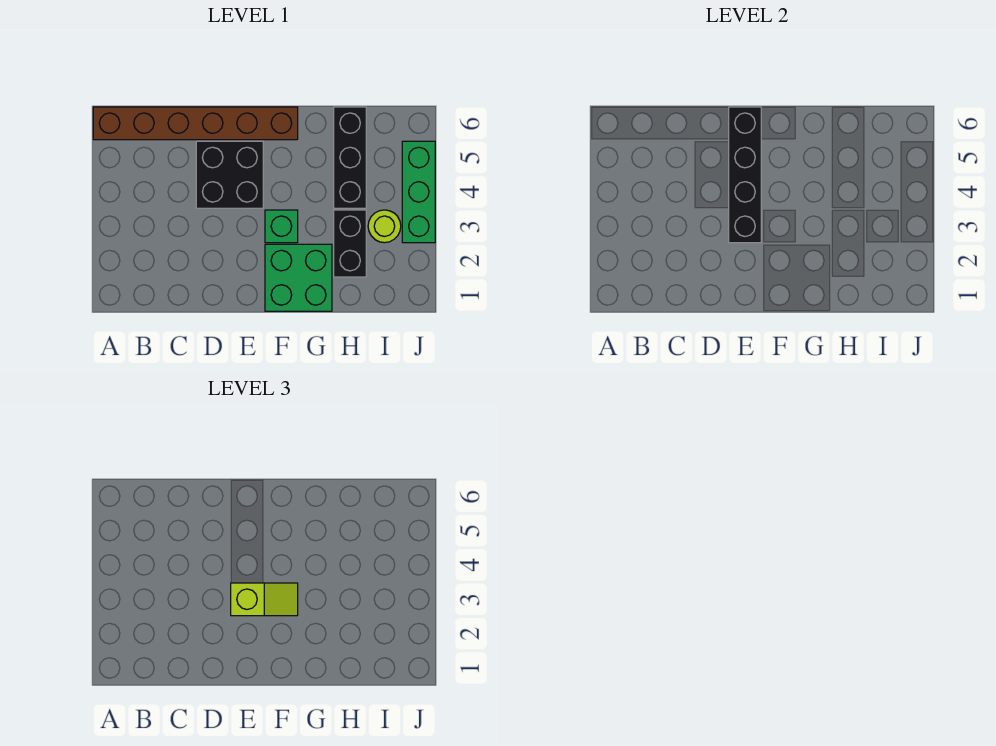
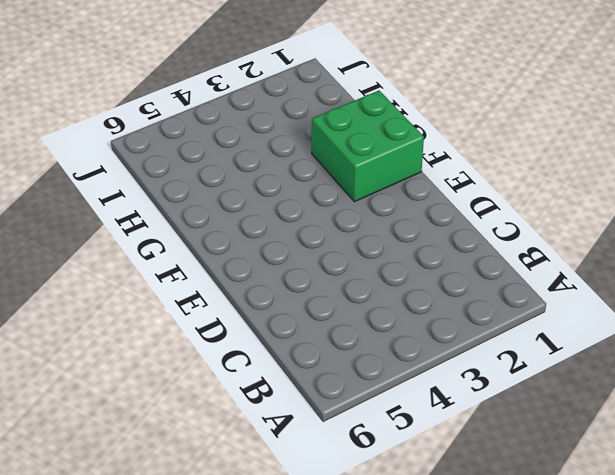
none -> brown 1x6 brick [93,107,298,140]
none -> black 2x2 brick [196,141,263,208]

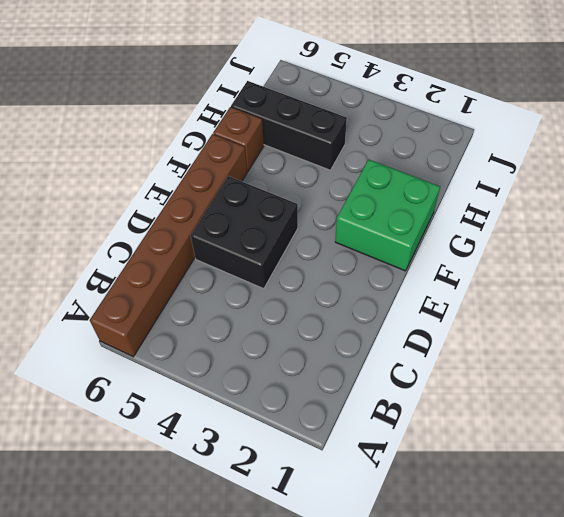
brown 1x1 brick [213,107,264,172] -> none
none -> green 1x1 brick [265,210,298,243]
none -> black 1x2 brick [334,210,366,277]

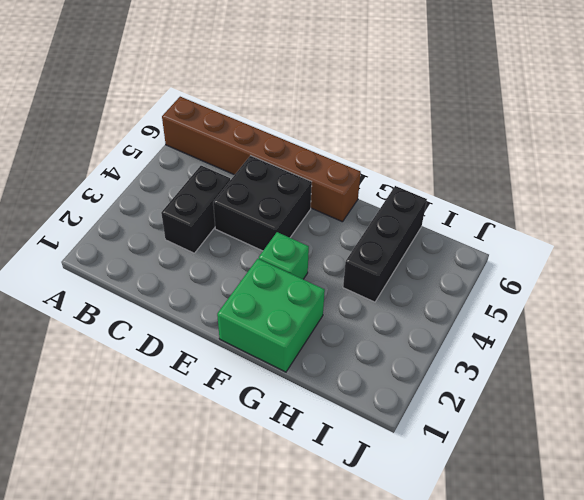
black 1x2 brick [161,166,230,253] -> black 1x2 brick moved to [334,210,366,277]
none -> lime 1x1 round brick [368,210,401,243]
none -> green 1x3 brick [402,141,435,243]

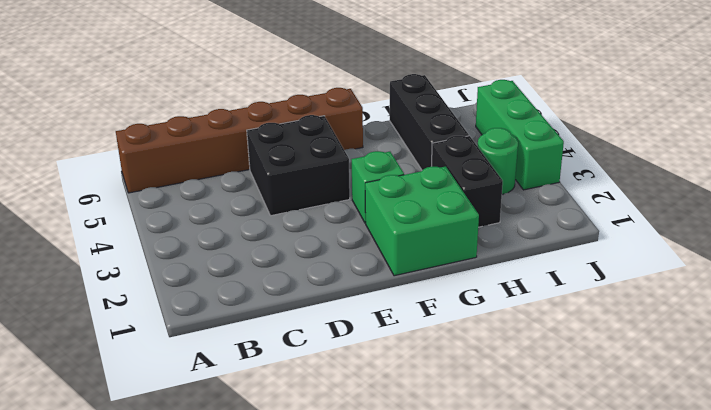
green 1x1 round brick [478,128,518,194] -> lime 1x1 round brick [368,210,401,243]
none -> black 1x4 brick [729,107,761,243]
none -> lime 1x2 slope [231,583,298,616]

